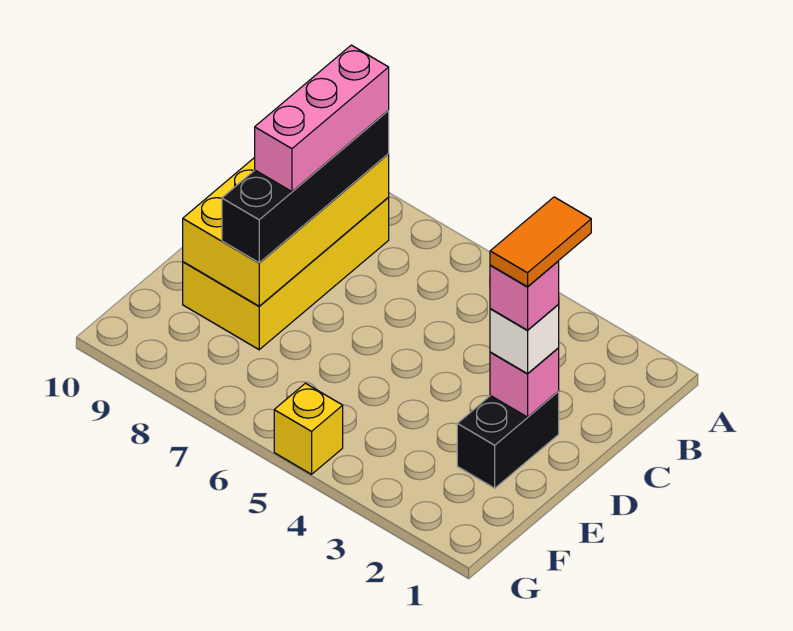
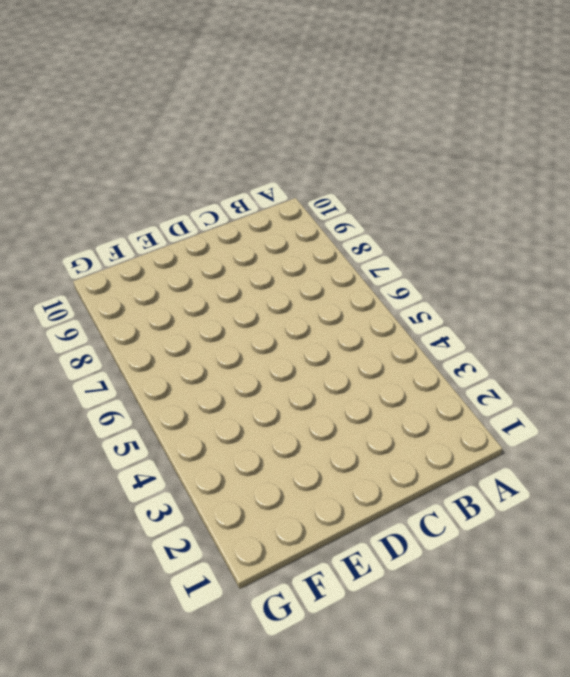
none -> yellow 2x4 brick [183,198,389,350]
none -> black 1x2 brick [457,392,559,488]

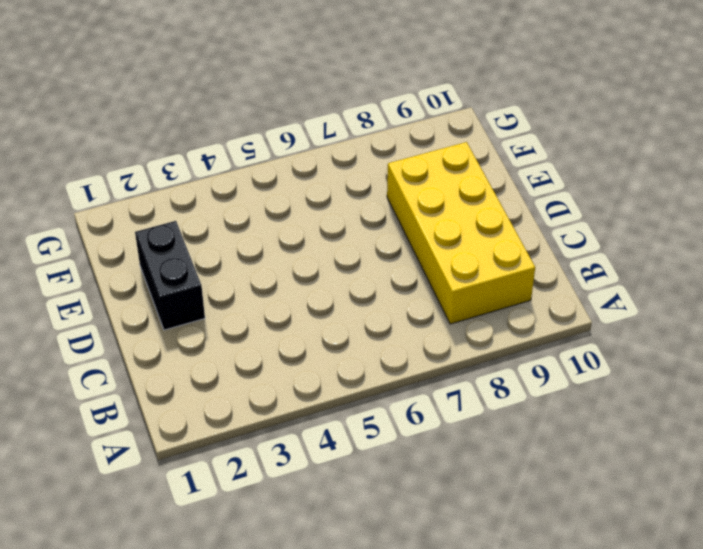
none -> yellow 1x1 brick [274,383,343,474]
none -> yellow 2x4 brick [183,154,389,306]

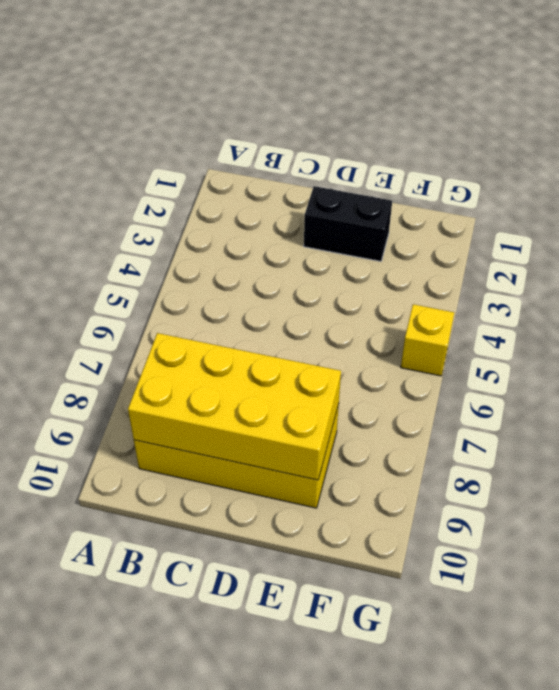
none -> pink 1x1 brick [490,348,559,417]
none -> black 1x4 brick [222,111,389,263]

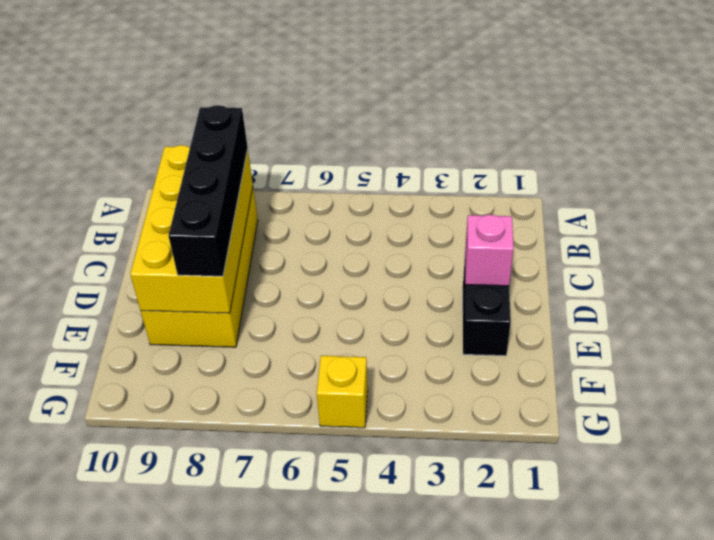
none -> white 1x1 brick [490,304,559,374]
none -> pink 1x3 brick [255,45,389,192]

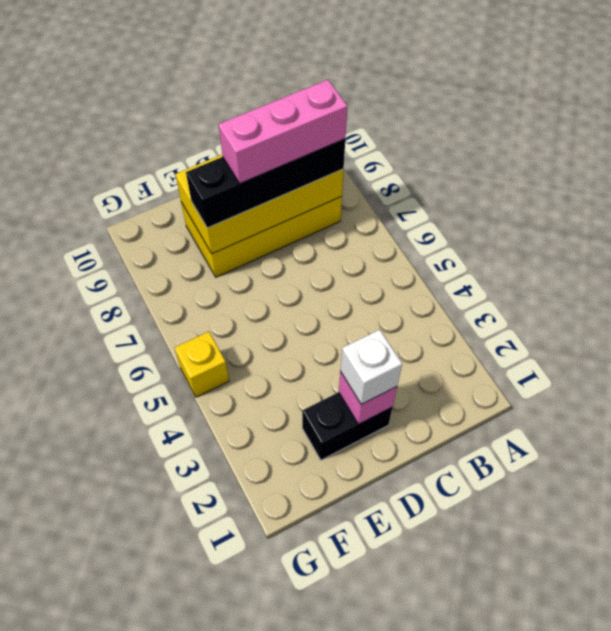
none -> pink 1x1 brick [490,261,559,330]
none -> orange 1x2 tile [490,197,591,287]

